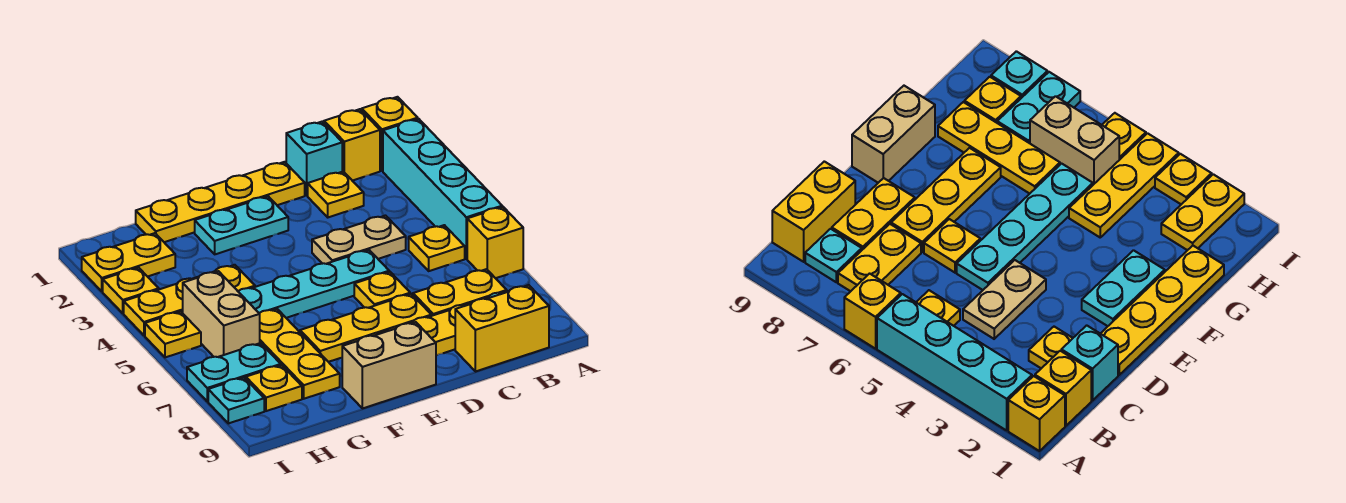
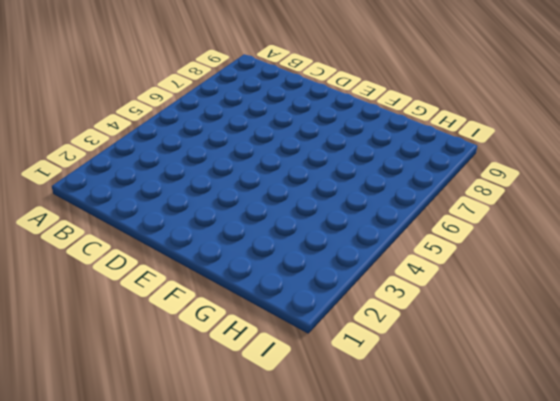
none -> yellow 1x1 brick [362,97,418,171]
none -> cyan 1x4 brick [383,119,502,259]
none -> yellow 1x1 brick [467,207,523,278]

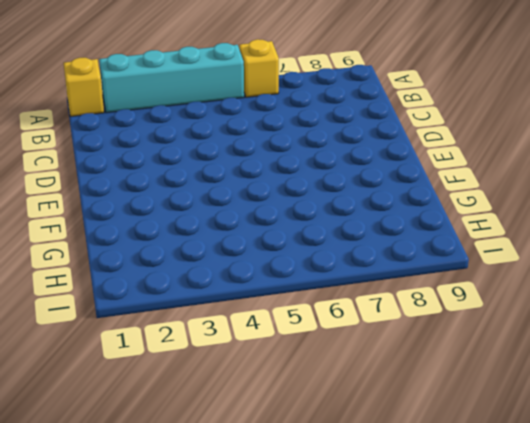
none -> yellow 1x1 brick [324,109,380,181]
none -> yellow 1x1 plate [409,225,465,271]
none -> yellow 1x2 plate [413,269,507,316]

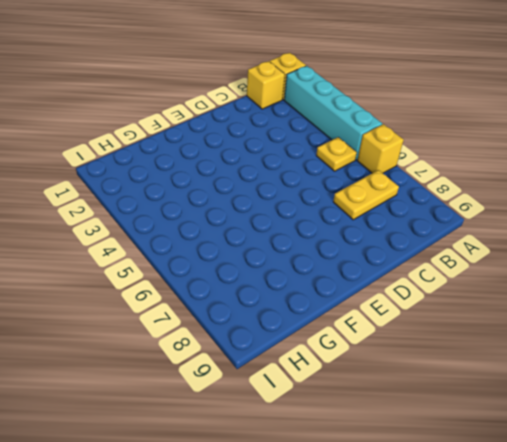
none -> cyan 1x1 plate [805,229,862,282]
none -> yellow 1x2 brick [455,285,549,372]
none -> cyan 1x1 brick [286,122,342,195]

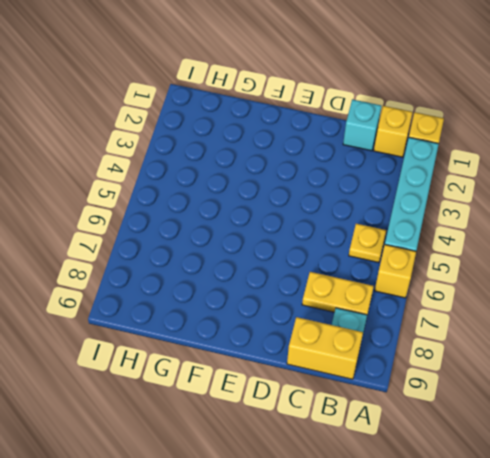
none -> yellow 1x1 plate [308,171,364,217]
none -> tan 1x2 plate [312,216,406,264]
none -> yellow 1x2 plate [410,304,469,355]

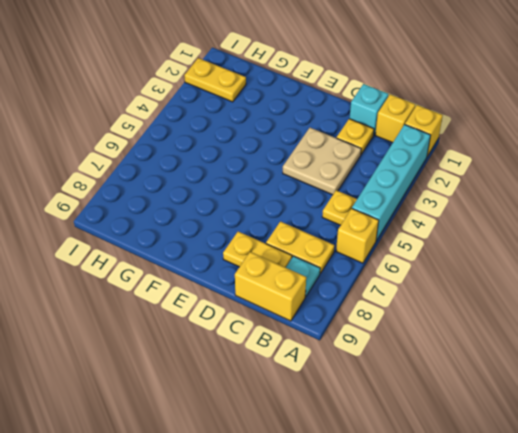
tan 2x2 plate [283,128,361,195] -> tan 1x2 plate [312,216,406,264]
none -> yellow 1x4 plate [136,162,305,242]
none -> cyan 1x4 plate [238,250,389,318]
none -> yellow 1x1 plate [354,272,410,308]

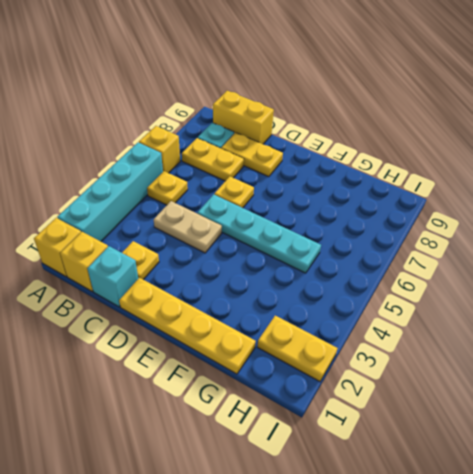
none -> yellow 1x3 plate [300,294,431,362]
none -> cyan 1x2 plate [195,196,288,254]
none -> tan 1x2 brick [342,322,436,408]

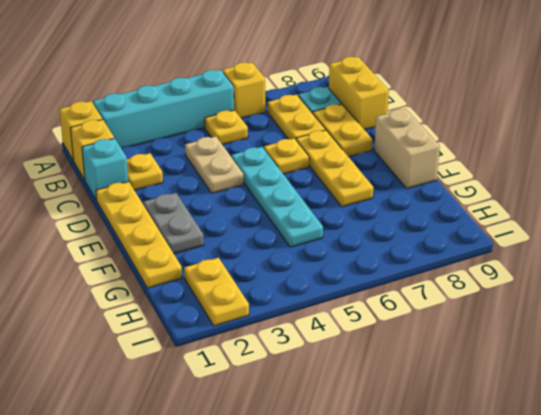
grey 1x2 plate [143,193,204,254] -> cyan 1x2 plate [195,196,288,254]
none -> yellow 1x3 plate [124,265,255,335]
none -> yellow 1x3 plate [259,309,340,399]
none -> tan 1x2 brick [183,271,260,357]

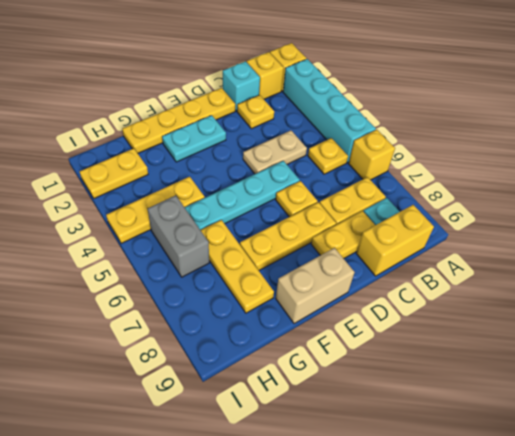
grey 1x2 brick [148,195,209,277] -> tan 1x2 brick [183,271,260,357]
none -> cyan 1x2 plate [187,343,281,401]
none -> yellow 1x1 plate [246,365,302,411]
none -> yellow 1x1 plate [103,267,159,313]

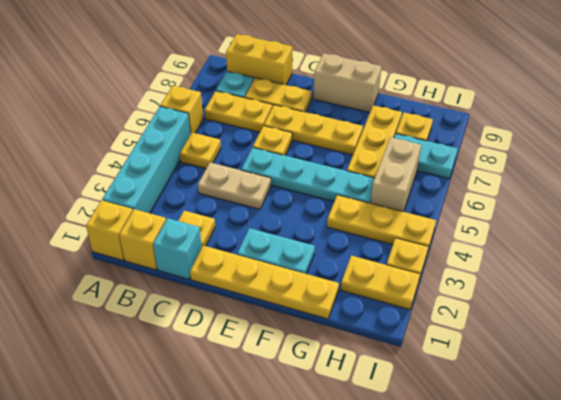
none -> yellow 1x1 plate [145,311,201,357]
none -> cyan 1x1 plate [208,378,264,423]

